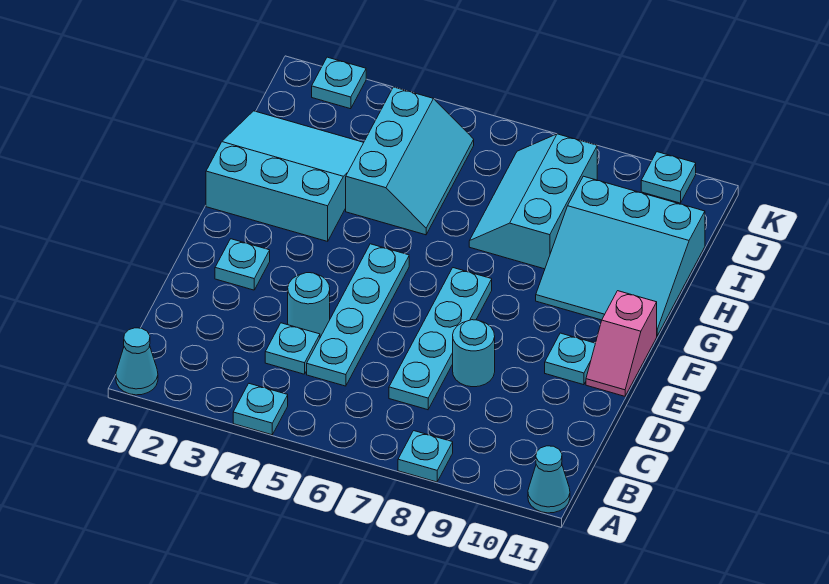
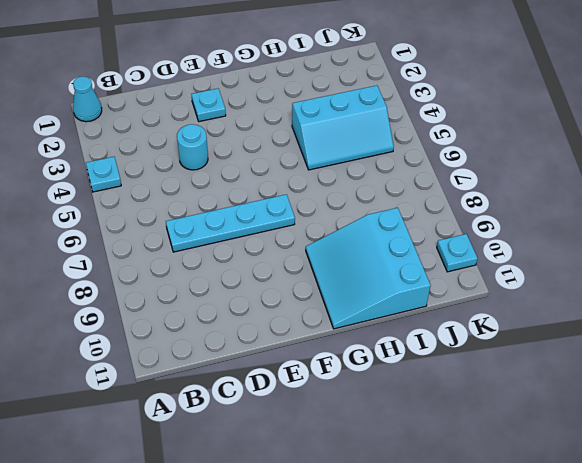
none -> cyan 1x1 plate [398,431,453,482]
none -> cyan 1x1 cone [528,446,570,513]
none -> cyan 1x1 plate [265,323,320,374]

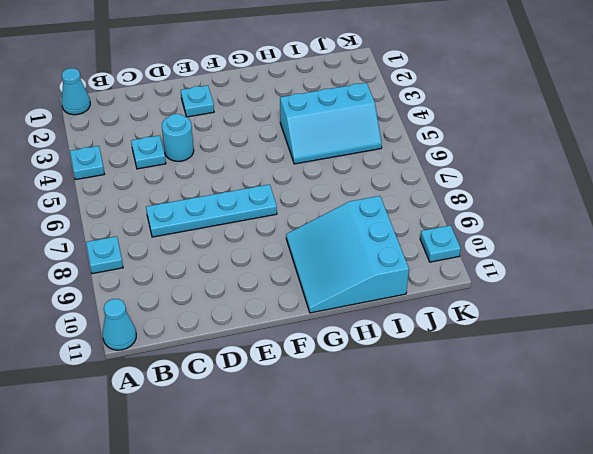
none -> cyan 1x4 plate [307,244,409,386]
none -> cyan 1x1 round brick [453,320,495,387]
none -> cyan 1x1 plate [545,333,595,385]

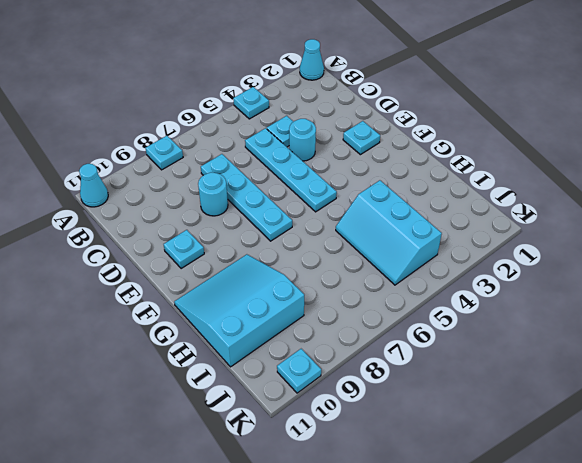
none -> pink 1x2 slope [586,291,657,396]
none -> cyan 3x3 slope [206,111,364,241]
none -> cyan 2x3 slope [469,134,597,269]

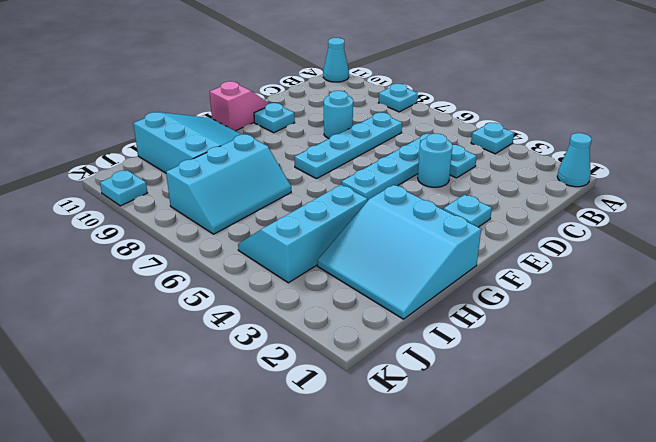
none -> cyan 1x1 plate [312,57,366,109]

